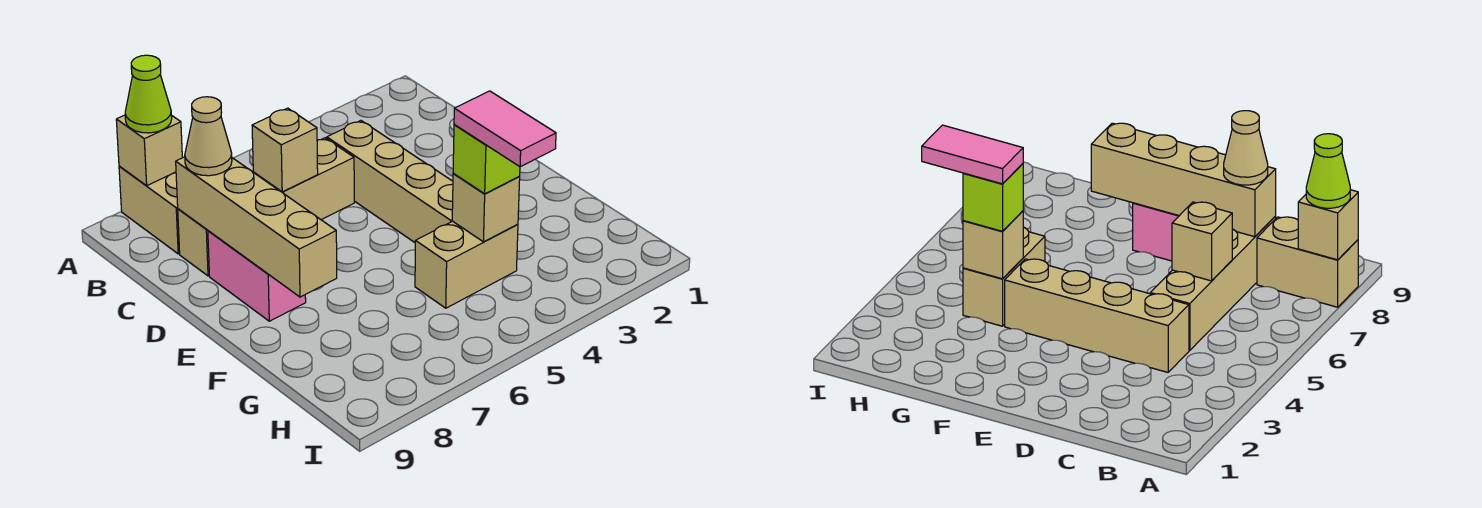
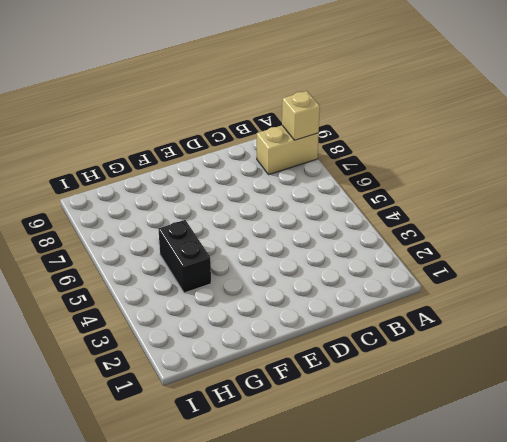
black 1x2 brick [158,220,211,293] -> tan 1x2 brick [415,221,518,308]
none -> tan 1x4 brick [327,121,453,242]
none -> tan 1x4 brick [178,138,354,276]
none -> pink 1x2 brick [208,231,306,321]

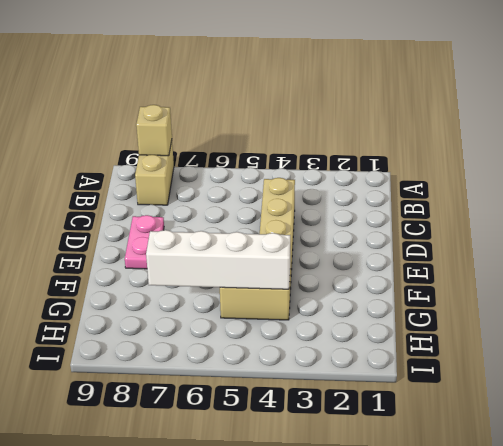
pink 1x2 plate [125,215,164,269] -> pink 1x2 brick [208,231,306,321]
white 1x4 brick [146,230,290,289] -> tan 1x1 brick [452,173,520,242]
none -> tan 1x4 brick [178,138,354,276]
none -> tan 1x1 brick [252,108,318,192]
none -> tan 1x4 brick [176,157,337,297]

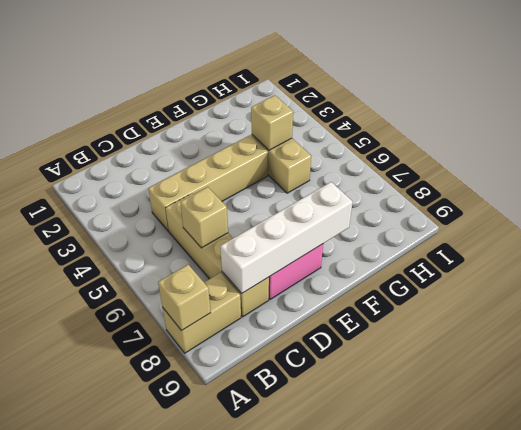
white 1x4 brick [220,182,353,293] -> tan 1x4 brick [176,157,337,297]
none -> lime 1x1 cone [125,55,172,133]
none -> tan 1x1 cone [185,97,232,176]
none -> lime 1x1 brick [453,125,520,194]

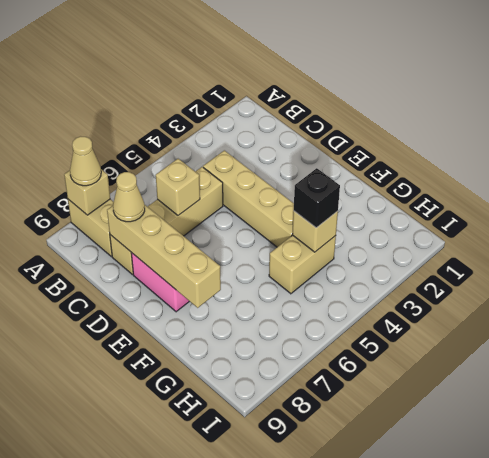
tan 1x1 cone [70,136,101,186] -> lime 1x1 cone [125,55,172,133]
black 1x1 brick [294,168,340,228] -> lime 1x1 brick [453,125,520,194]
none -> pink 1x2 tile [454,91,556,167]

